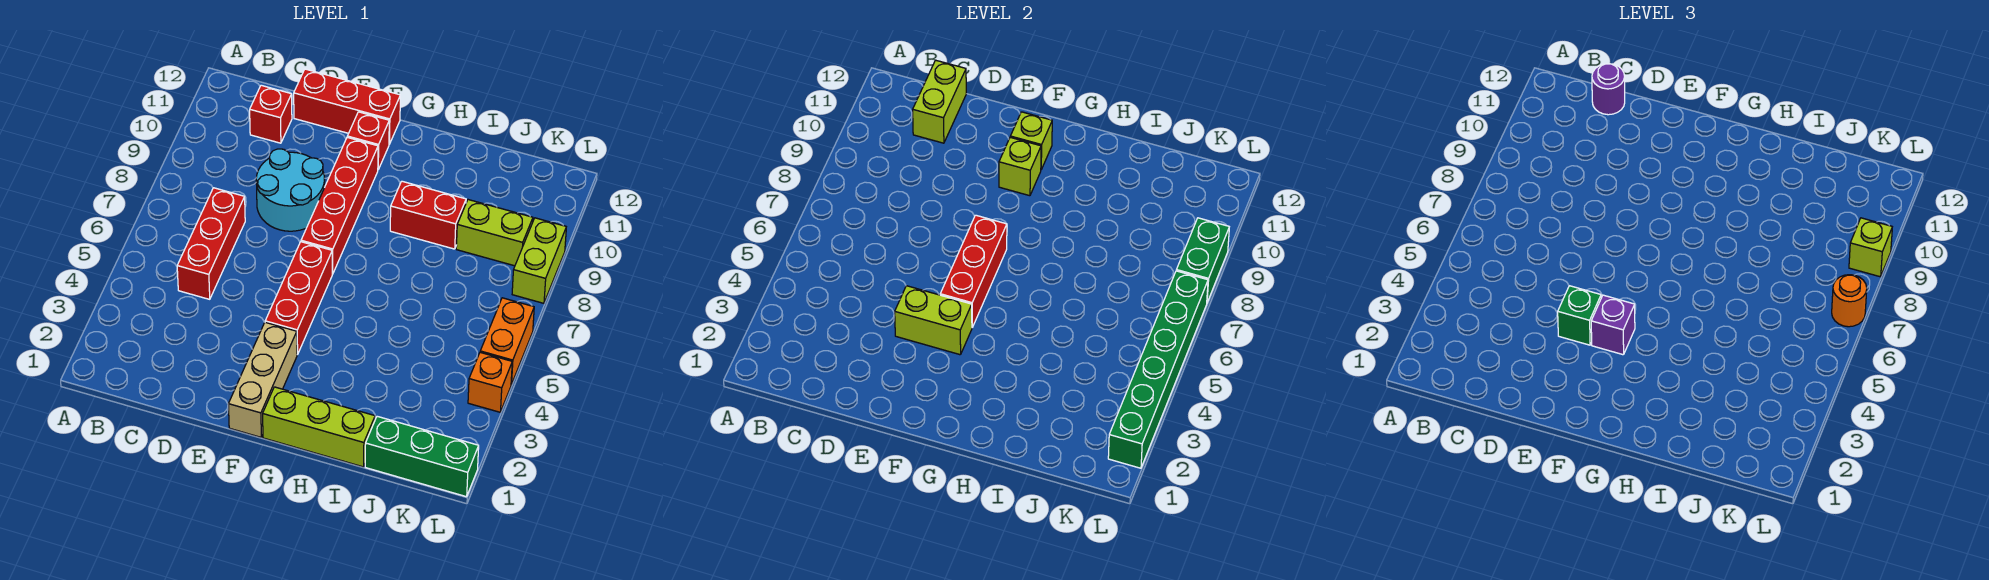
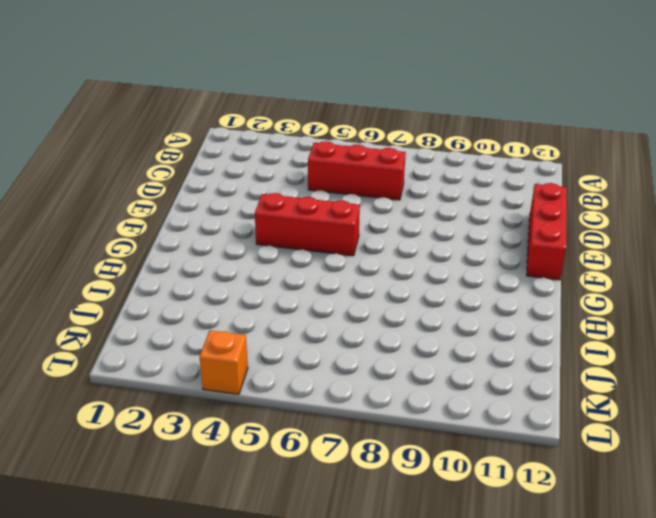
none -> red 1x1 brick [250,85,292,143]
none -> cyan 2x2 round brick [256,149,325,231]
none -> tan 1x3 brick [228,322,297,437]

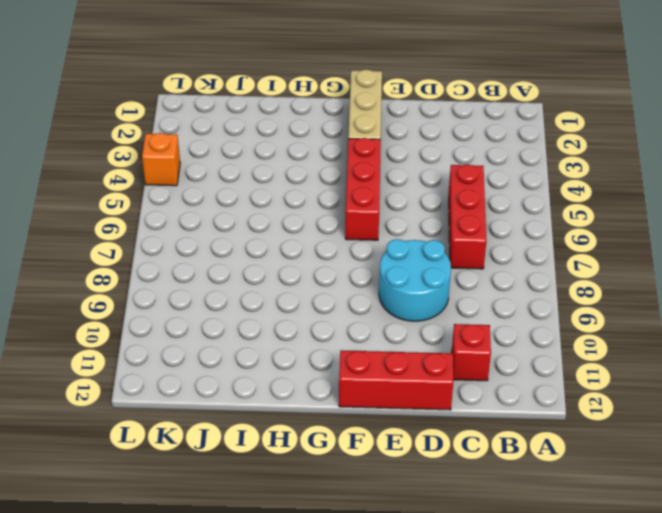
none -> red 1x4 brick [301,137,378,274]
none -> red 1x1 brick [347,112,389,169]
none -> lime 1x3 brick [263,387,375,467]

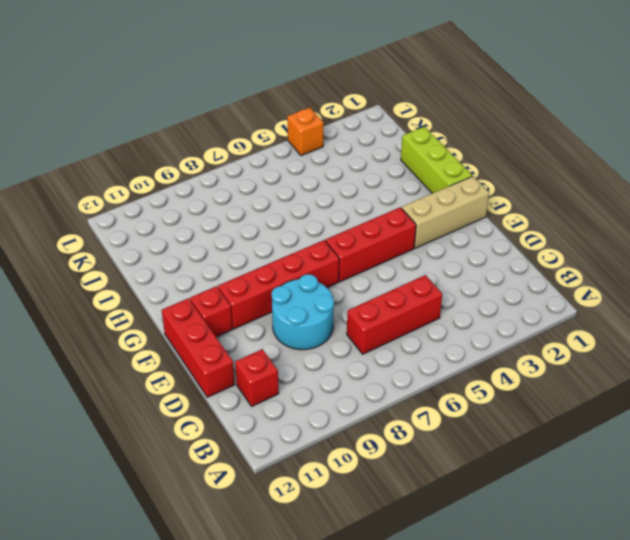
none -> red 1x2 brick [390,181,466,249]
none -> green 1x3 brick [365,416,479,497]
none -> lime 1x2 brick [456,200,533,266]

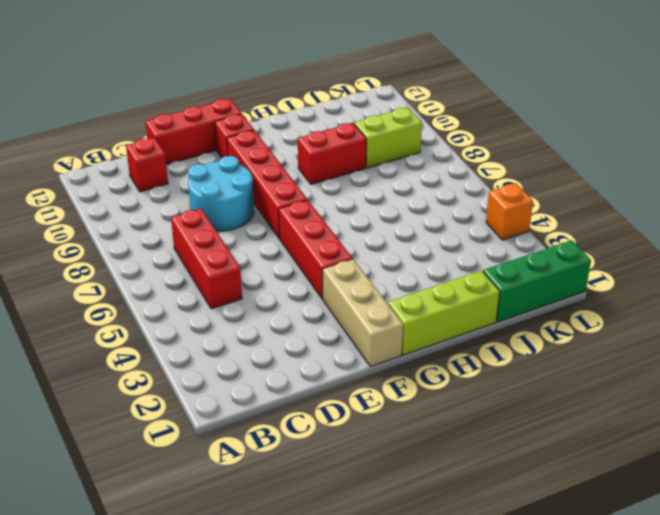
none -> orange 1x2 brick [480,298,534,385]
none -> lime 1x2 brick [512,218,566,303]
none -> lime 1x2 brick [913,60,966,143]

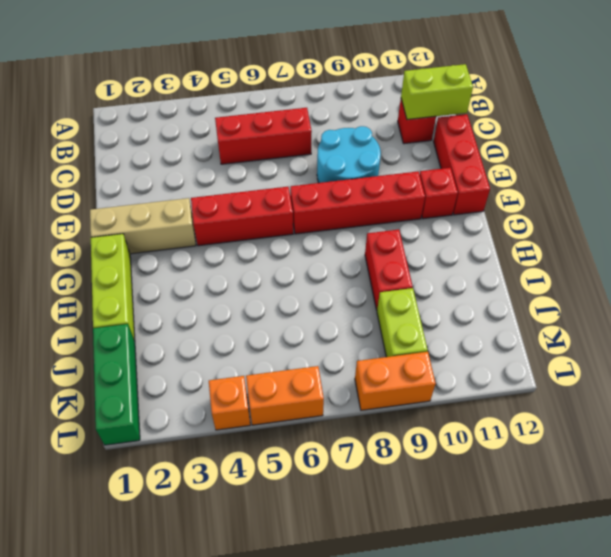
orange 1x2 brick [355,352,436,410] -> lime 1x2 brick [512,218,566,303]
none -> lime 1x2 brick [895,286,972,355]
none -> red 1x3 brick [940,215,1007,327]
none -> lime 1x1 brick [999,137,1041,196]

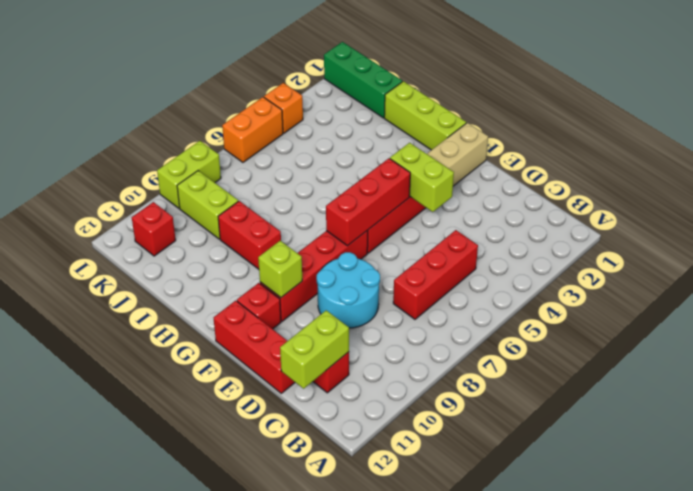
red 1x1 brick [132,202,176,256] -> none
none -> lime 1x1 brick [1010,112,1052,169]
none -> green 1x6 brick [1108,271,1208,468]
none -> green 1x2 brick [1176,218,1229,302]

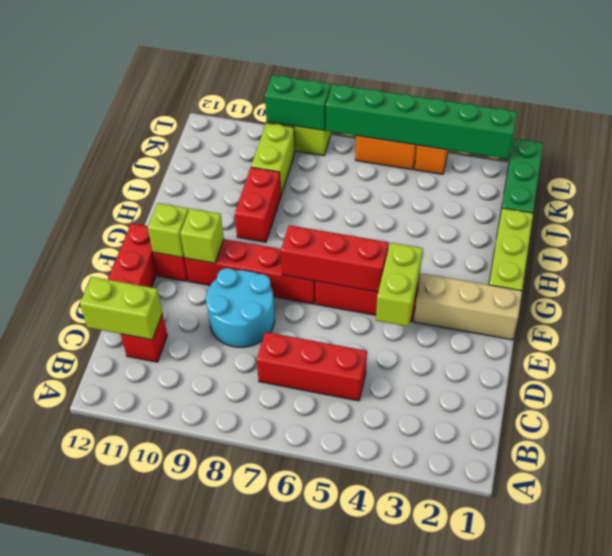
none -> purple 1x1 round brick [1592,64,1625,115]
none -> green 1x1 brick [1558,286,1601,345]
none -> purple 1x1 brick [1591,295,1635,355]

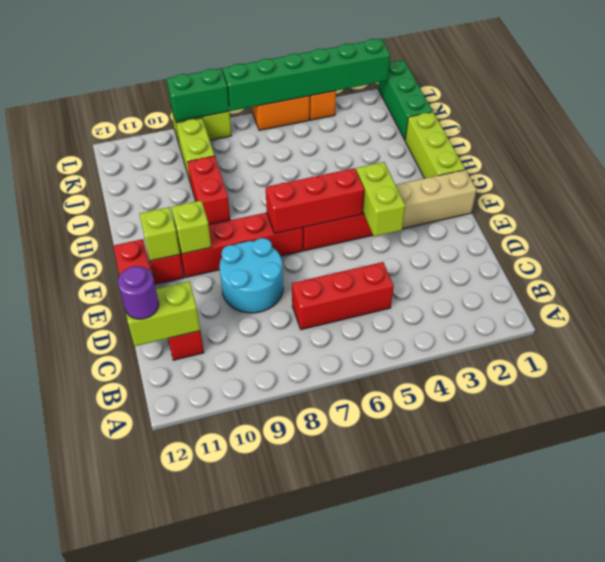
none -> green 1x1 brick [1558,286,1601,345]
none -> purple 1x1 brick [1591,295,1635,355]
none -> orange 1x1 round brick [1832,275,1867,327]

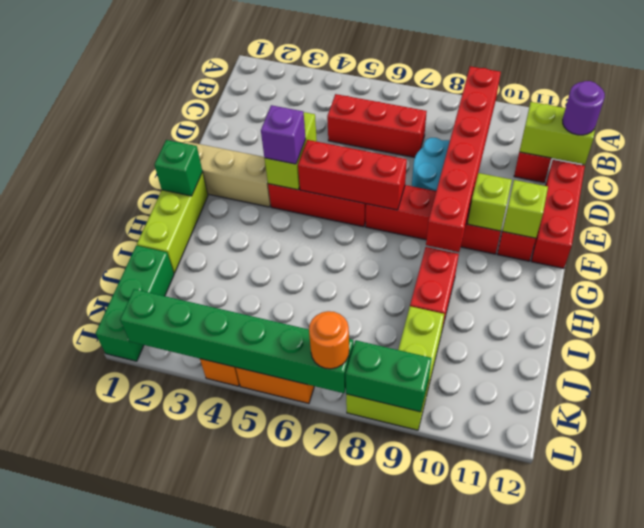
red 1x6 brick [426,66,501,252] -> none
green 1x1 brick [155,140,203,196] -> green 1x1 brick moved to [1558,286,1601,345]
none -> lime 1x1 brick [1849,218,1892,277]

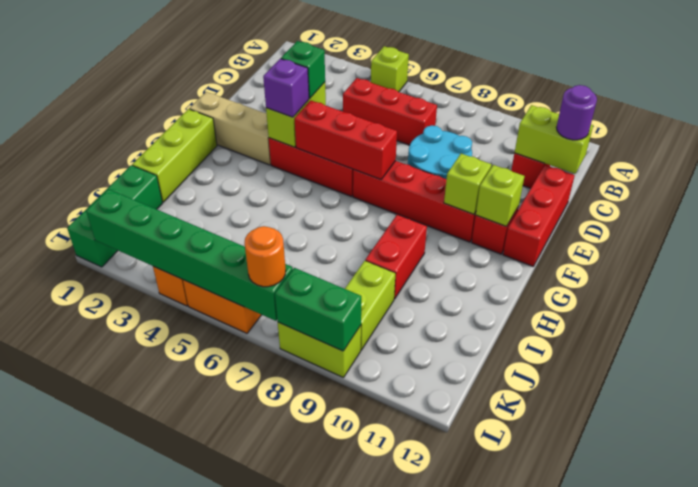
lime 1x1 brick [371,46,409,92] -> lime 1x1 brick moved to [1849,218,1892,277]

